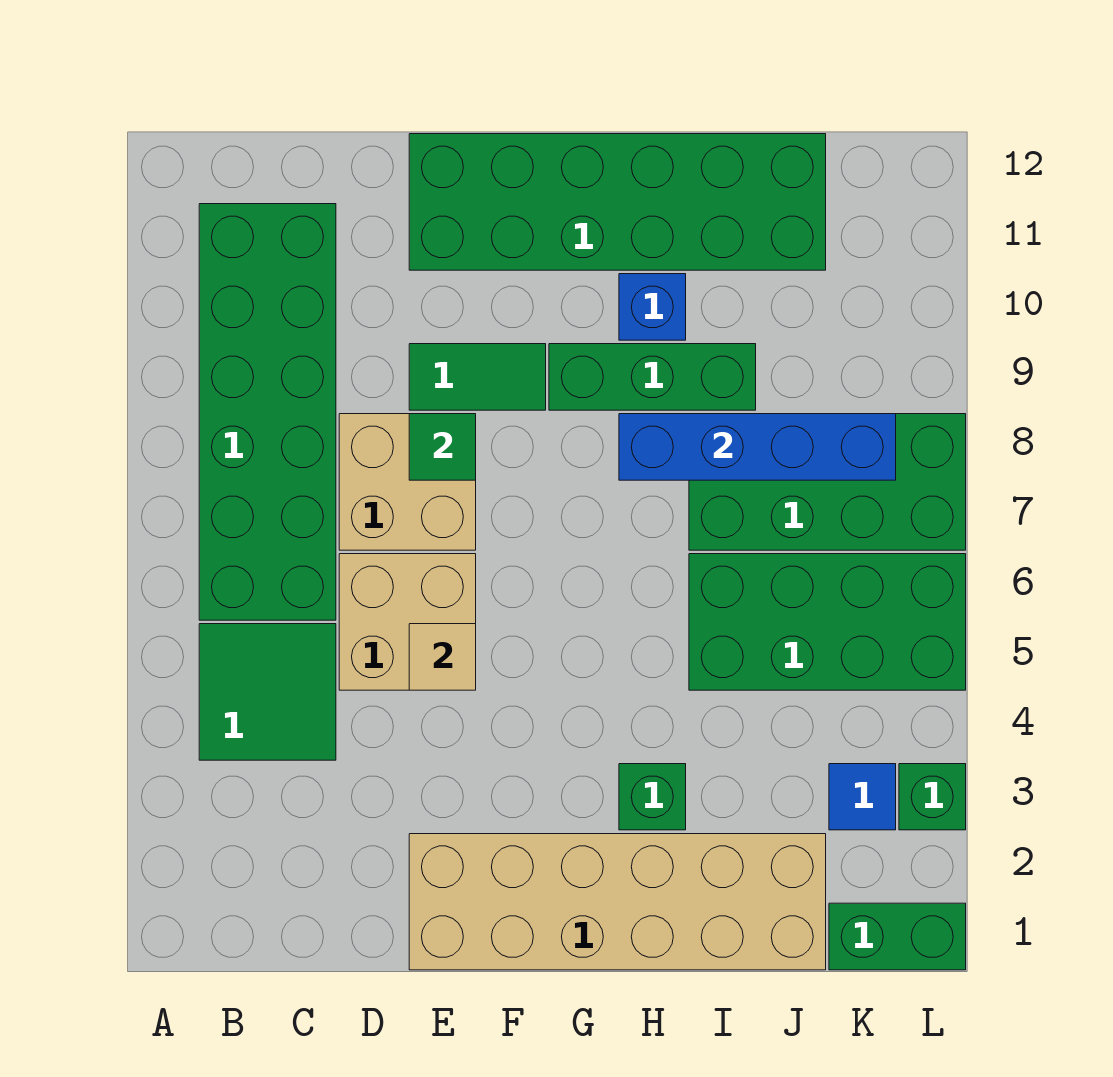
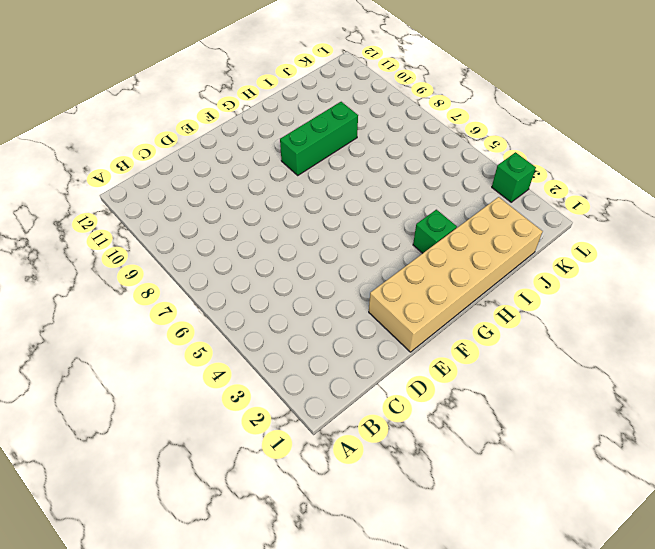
none -> green 2x2 tile [199,624,336,760]
none -> green 2x6 brick [199,204,336,620]
none -> tan 2x2 brick [339,554,476,690]

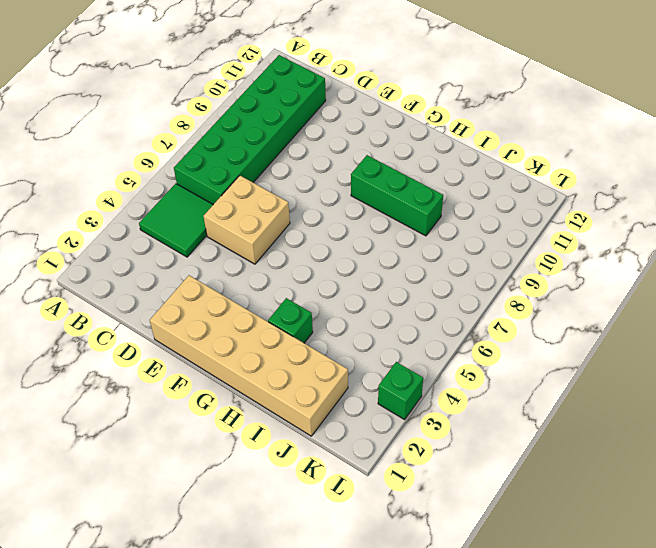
none -> tan 2x2 brick [339,414,476,550]
none -> green 1x2 tile [409,344,546,410]
none -> green 2x6 brick [409,134,826,270]

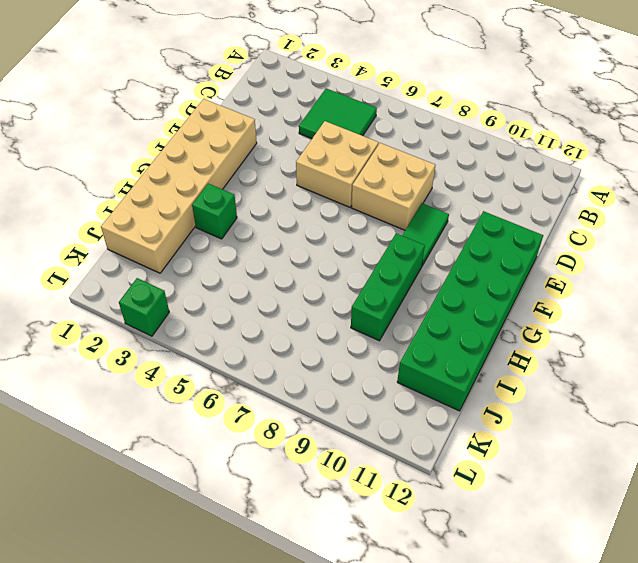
none -> green 2x6 brick [199,204,336,620]
none -> blue 1x1 brick [619,274,686,340]
none -> green 2x4 brick [689,554,966,690]

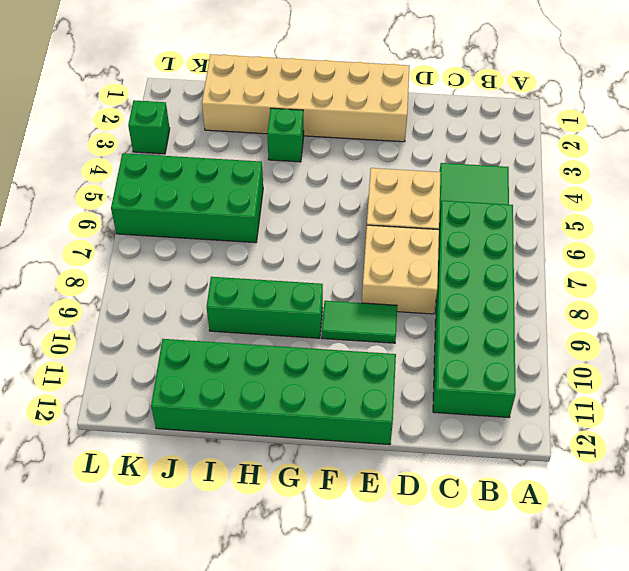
none -> blue 1x1 brick [619,274,686,340]
none -> green 2x4 brick [689,414,966,550]
none -> green 1x2 brick [829,903,966,970]

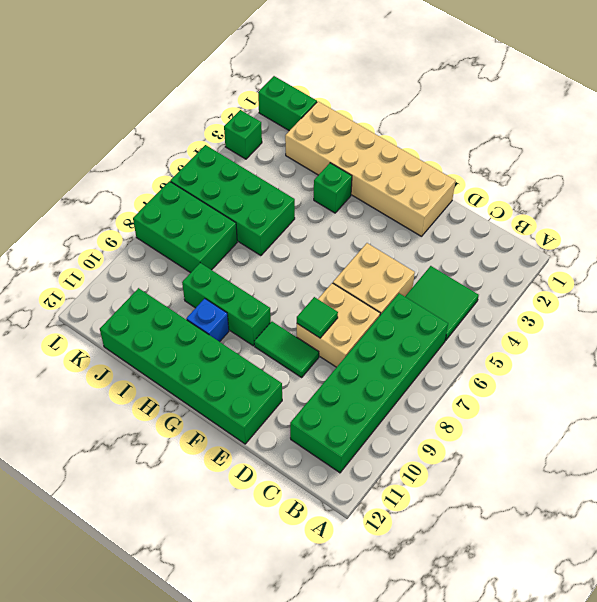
green 2x3 brick [133,181,237,273] -> green 2x4 brick [689,414,966,550]
none -> blue 1x1 tile [829,764,896,830]
none -> tan 1x1 tile [409,624,476,690]
none -> blue 1x4 brick [619,414,896,480]

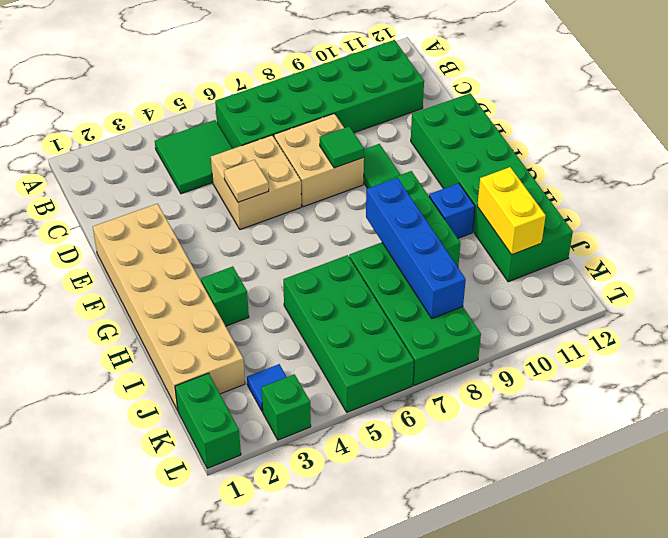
yellow 1x2 brick [477,167,546,255] -> none

